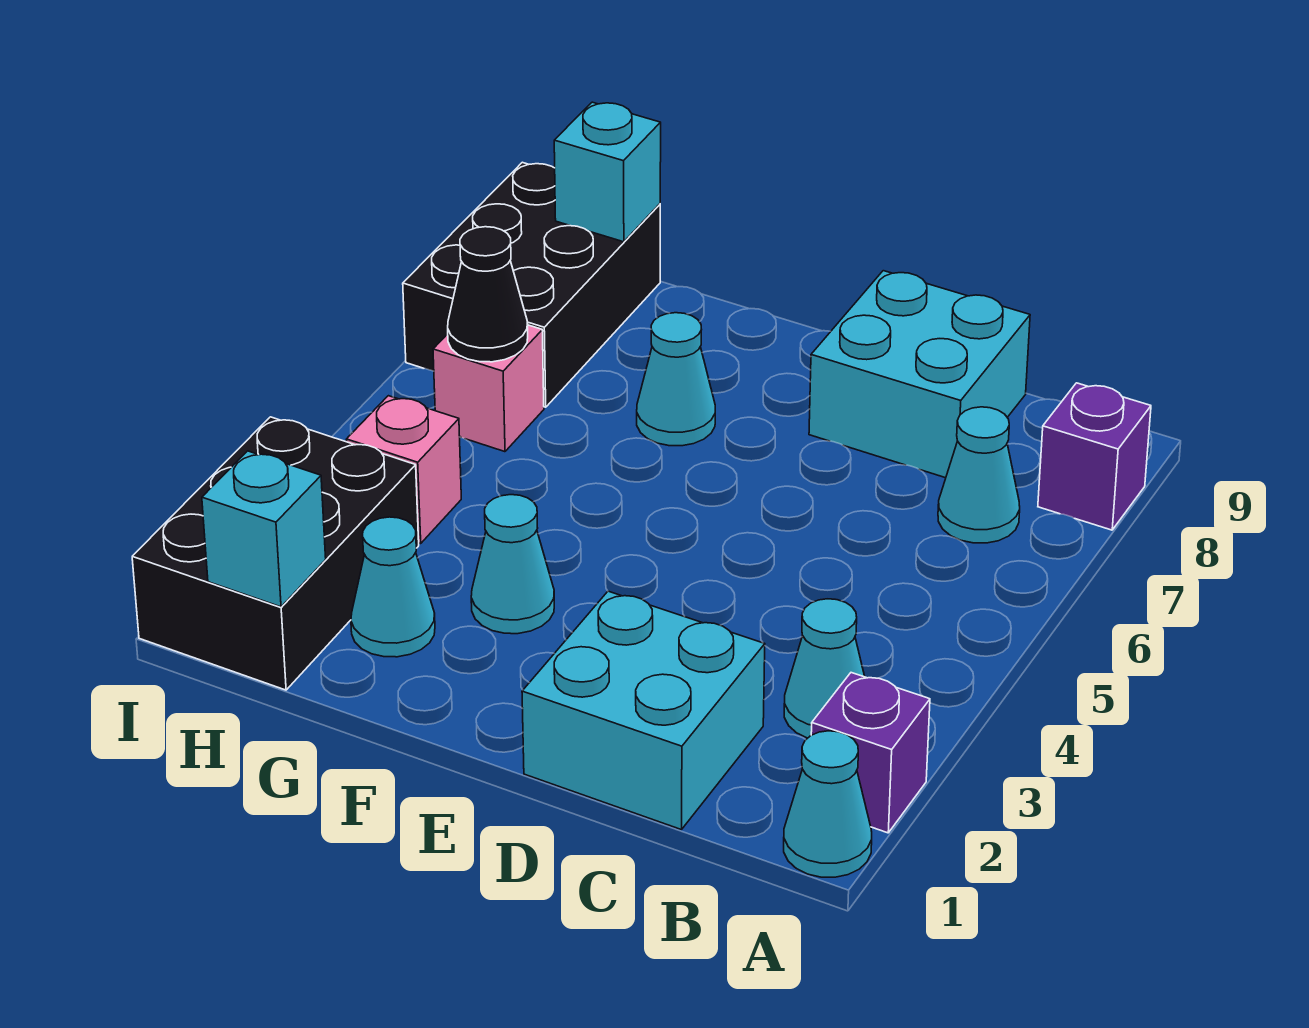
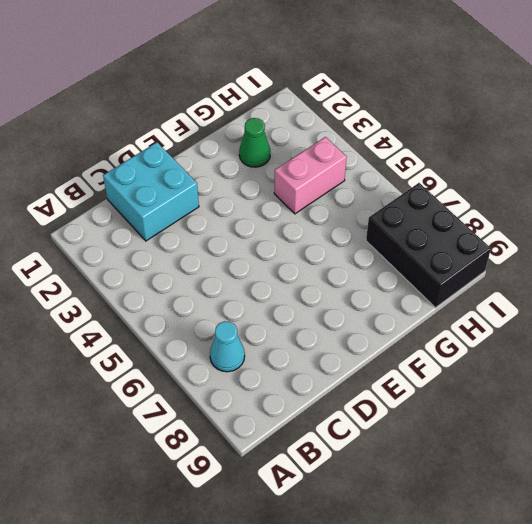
green 1x1 cone [239,118,270,167] -> cyan 1x1 cone [351,517,435,657]
pink 1x2 brick [274,137,347,214] -> pink 1x1 brick [346,396,461,543]
none -> cyan 1x1 cone [784,731,872,877]
none -> purple 1x1 brick [811,673,930,833]
none -> purple 1x1 brick [1038,383,1151,530]

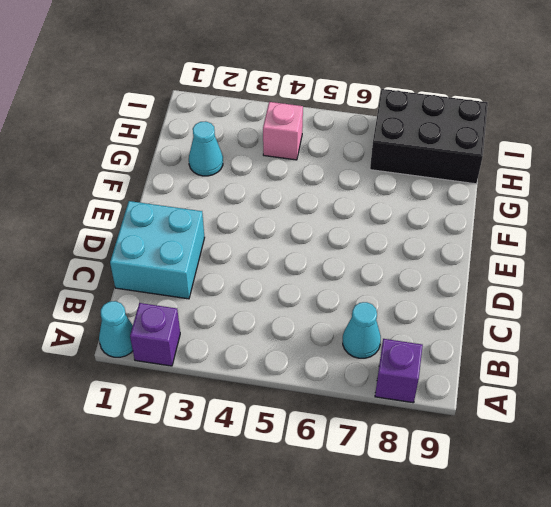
none -> cyan 1x1 cone [784,599,865,738]
none -> cyan 2x2 brick [809,271,1030,478]
none -> cyan 1x1 cone [471,495,554,634]

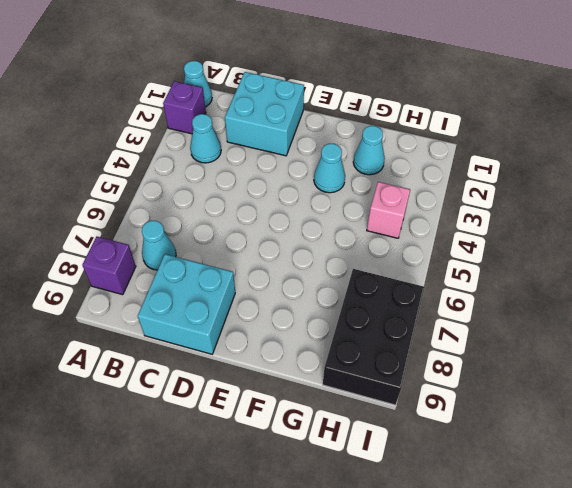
none -> cyan 1x1 cone [637,313,715,446]
none -> black 2x3 brick [132,417,419,690]
none -> pink 1x1 brick [433,325,544,452]

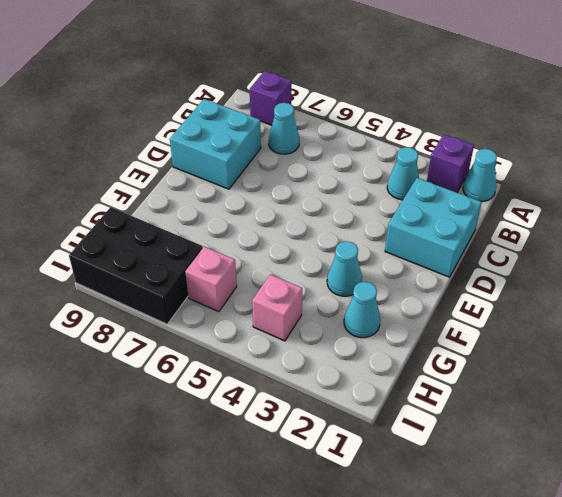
none -> cyan 1x1 cone [637,313,715,446]
none -> black 2x3 brick [132,417,419,690]
none -> cyan 1x1 brick [202,451,326,607]

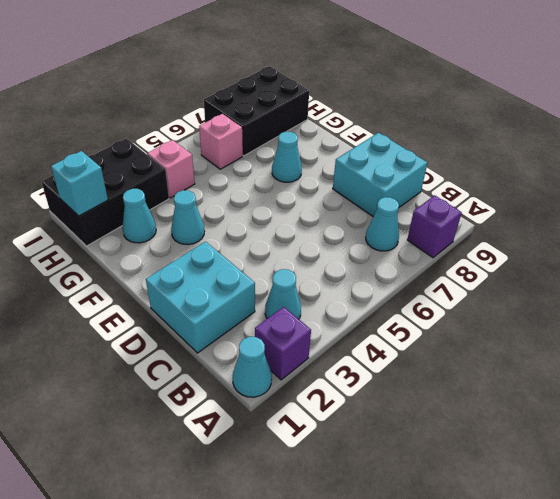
none -> black 1x1 cone [448,227,528,362]
none -> cyan 1x1 brick [554,102,661,242]

